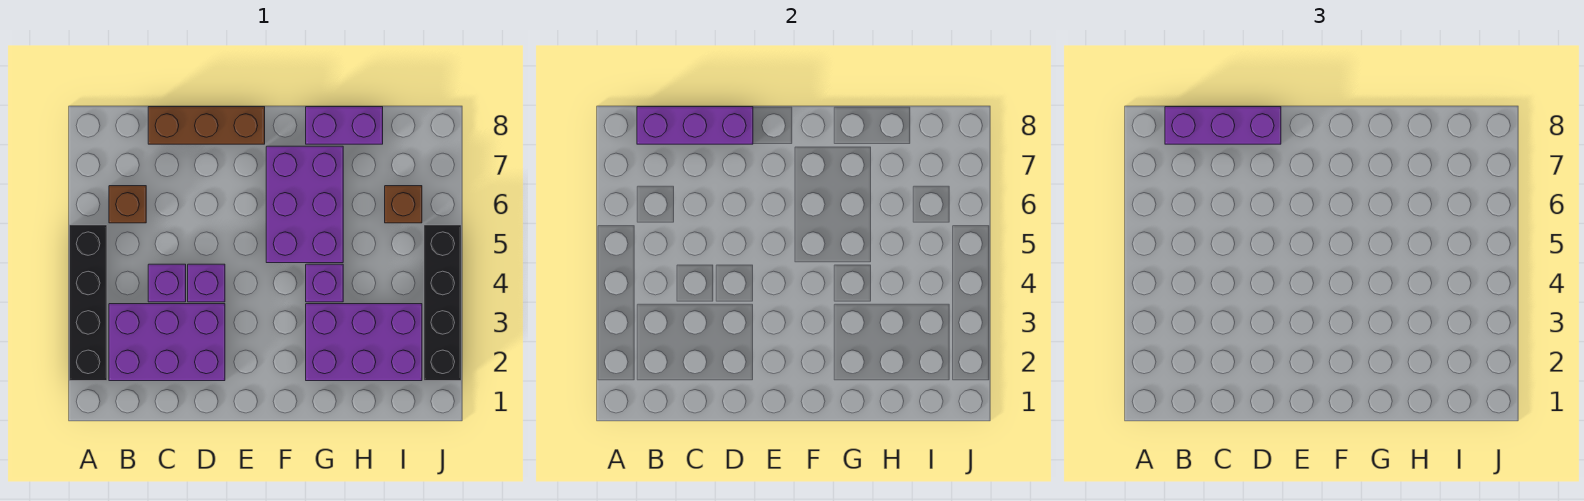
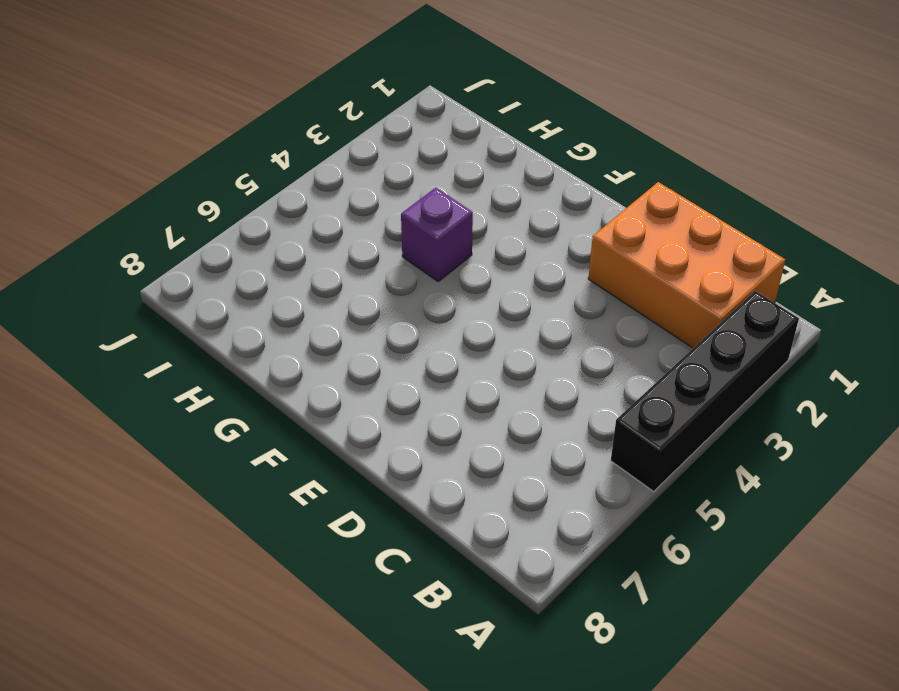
orange 2x3 brick [588,182,785,348] -> purple 2x3 brick [109,304,225,381]
none -> brown 1x1 brick [109,186,146,223]
none -> purple 1x1 brick [148,264,186,302]
none -> brown 1x3 brick [148,107,265,144]

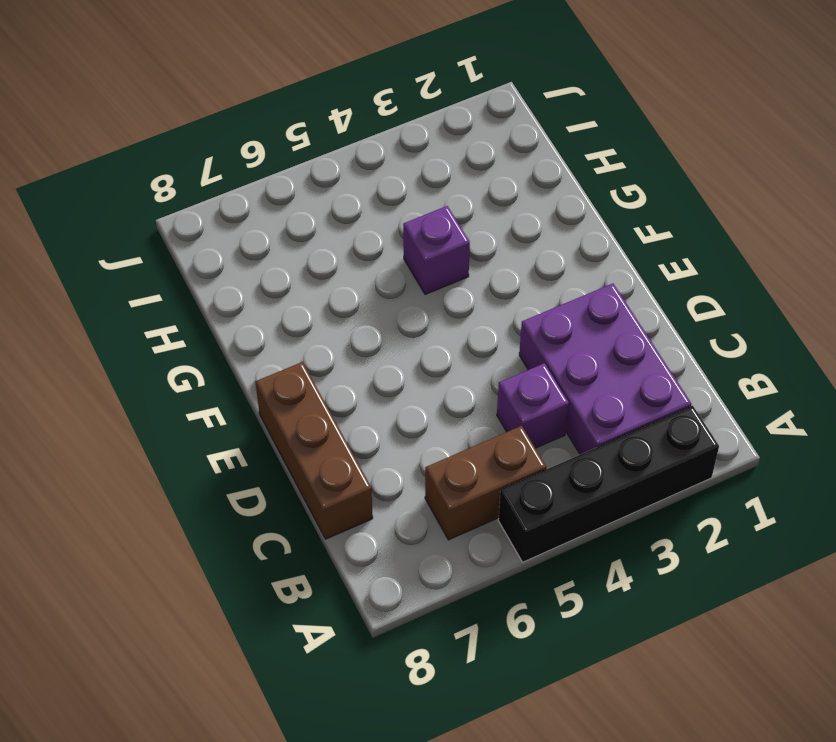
brown 1x2 brick [425,426,546,540] -> brown 1x1 brick [109,186,146,223]
none -> purple 1x1 brick [188,264,225,302]
none -> purple 2x3 brick [266,146,343,263]
none -> purple 2x3 brick [306,304,422,381]

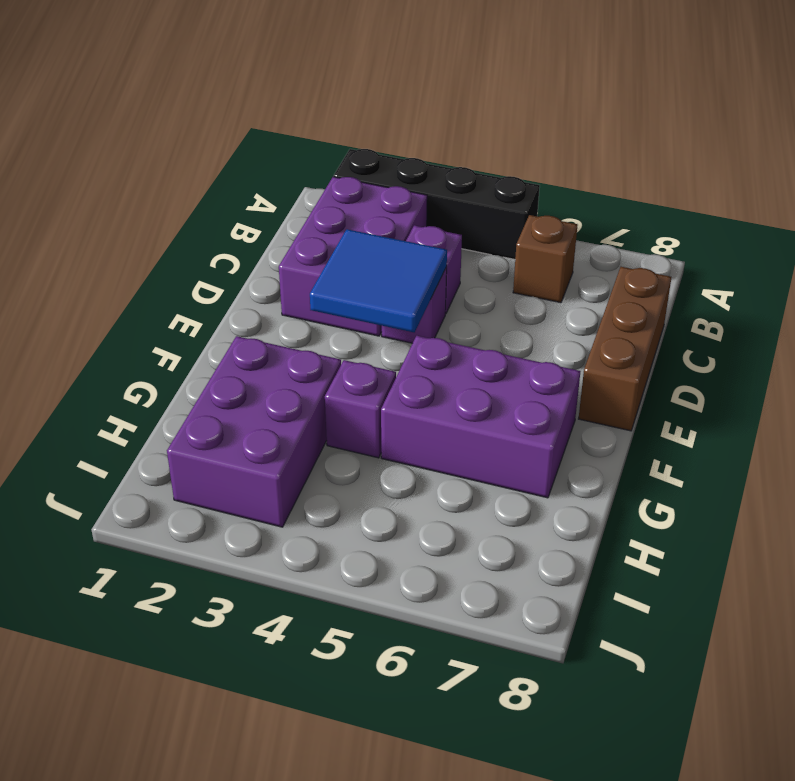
blue 2x2 tile [310,229,447,333] -> none
none -> purple 1x2 brick [306,107,383,144]
none -> brown 1x1 brick [385,186,422,223]
none -> black 1x4 brick [424,225,461,381]

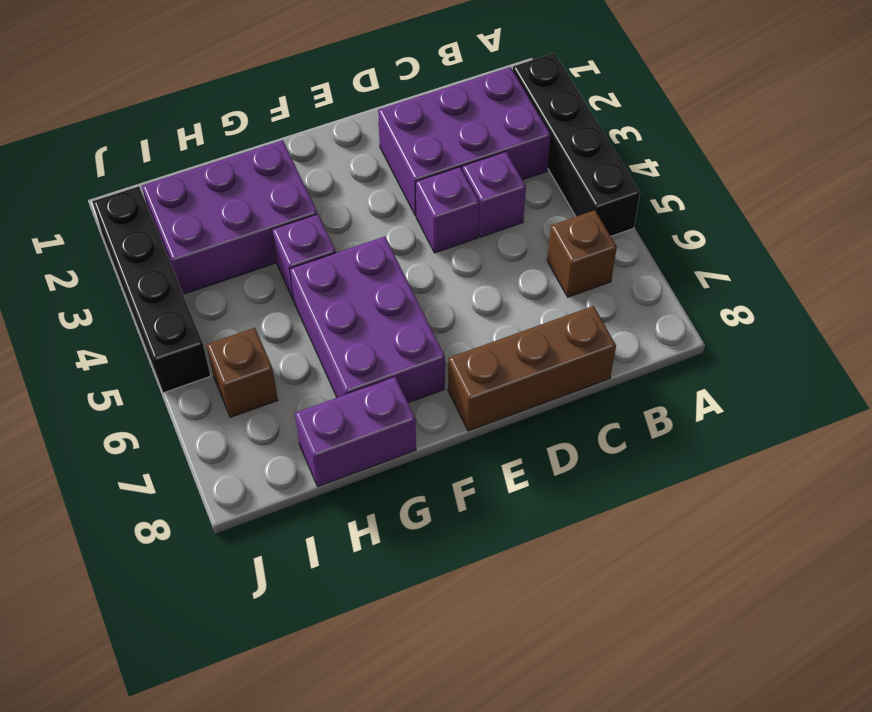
none -> purple 1x3 brick [637,107,753,144]
none -> purple 1x3 brick [1165,107,1281,144]

